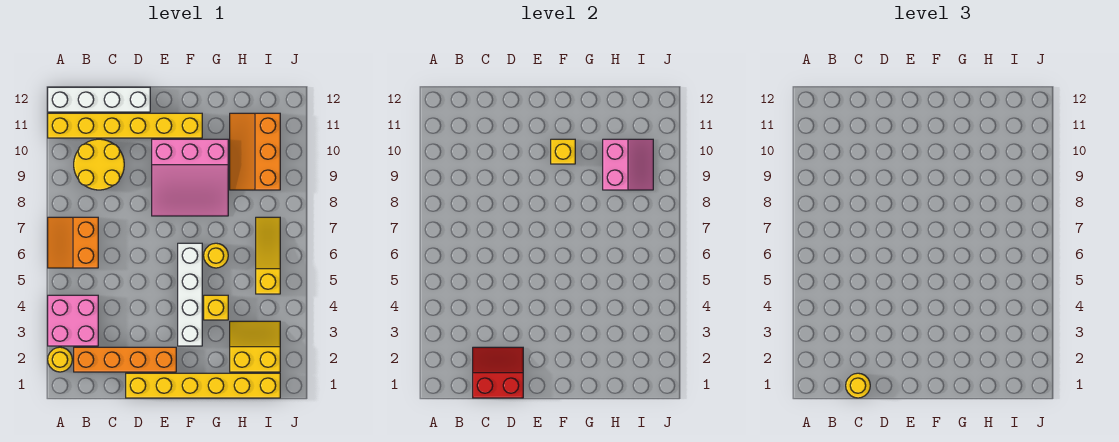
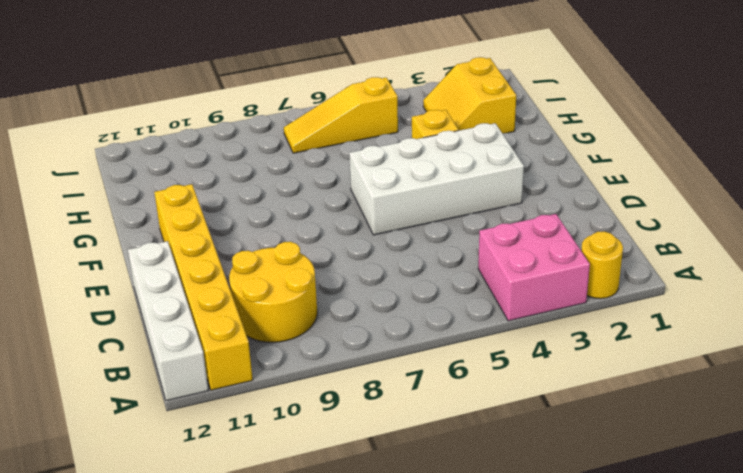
white 2x4 brick [349,123,524,235] -> white 1x4 brick [178,243,202,346]
none -> orange 2x2 slope [48,217,98,268]
none -> orange 1x4 brick [74,347,176,372]
none -> yellow 1x6 brick [126,373,280,398]

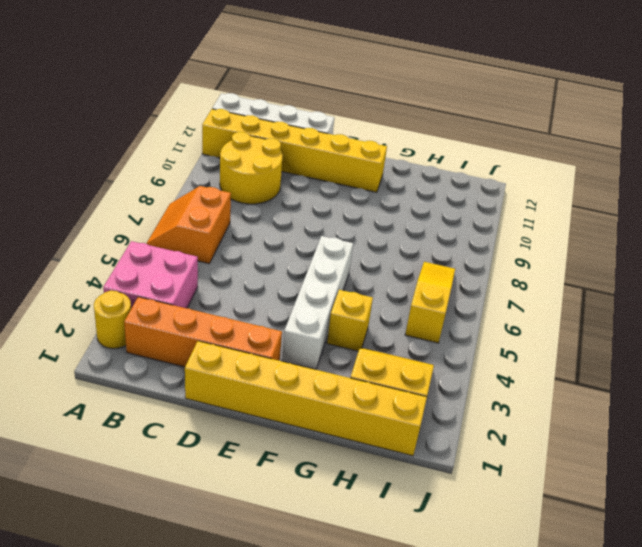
none -> pink 3x3 slope [152,139,228,216]
none -> yellow 1x1 round brick [204,243,228,268]
none -> orange 2x3 slope [230,113,280,190]

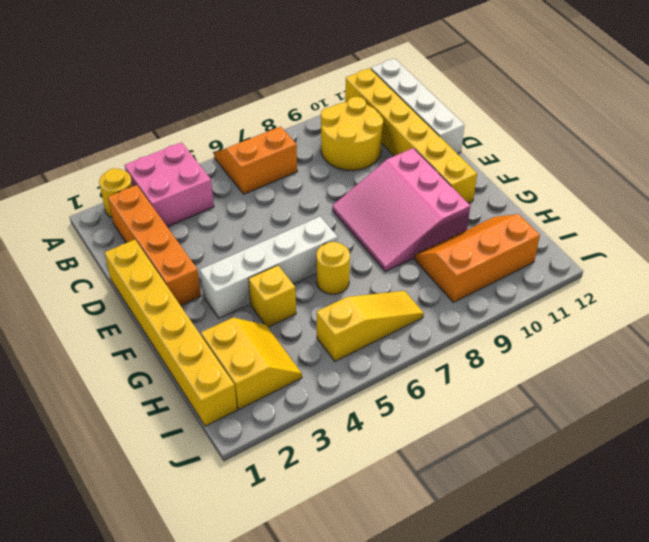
none -> red 2x2 slope [473,347,523,398]
none -> yellow 1x1 brick [551,139,575,164]
none -> pink 2x2 slope [603,139,653,190]

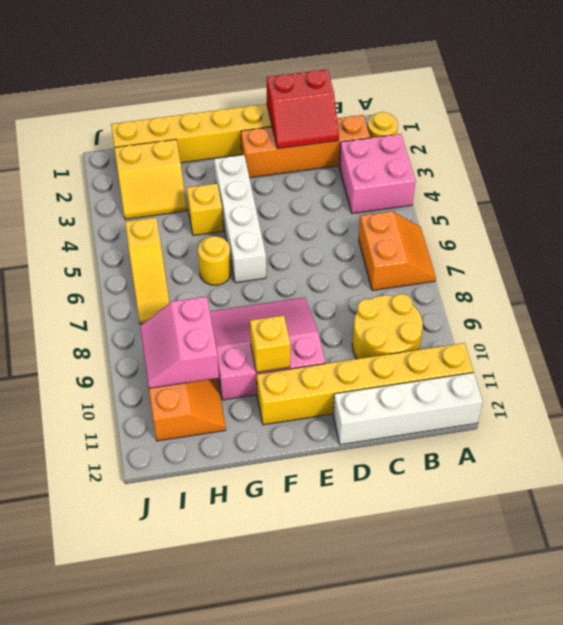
none -> yellow 1x1 round brick [846,373,870,398]

